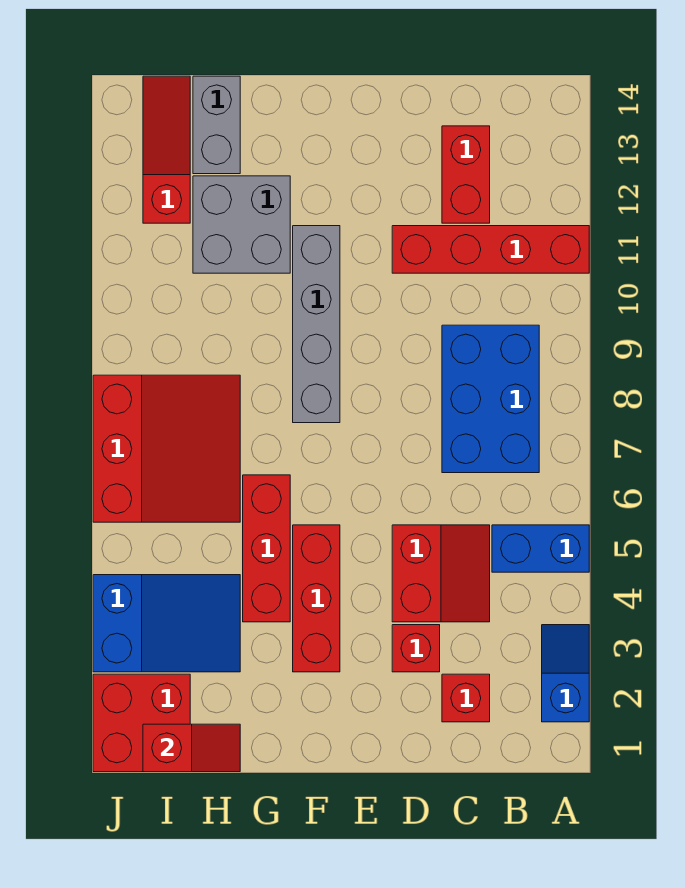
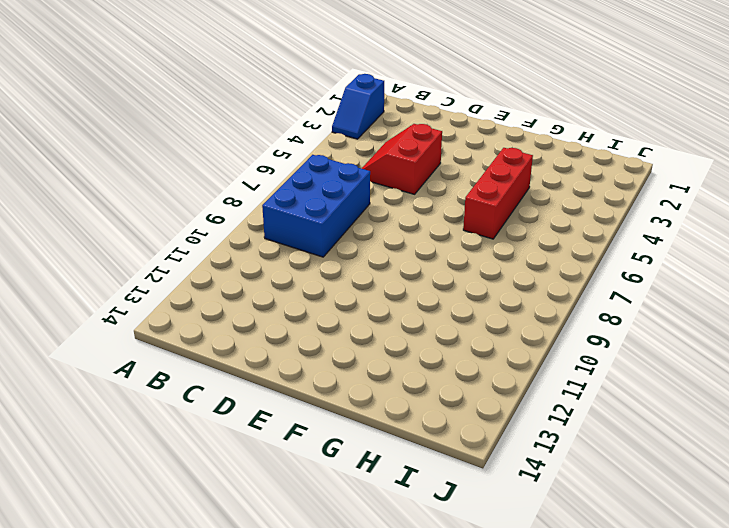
none -> blue 1x2 brick [492,525,589,572]
none -> red 1x4 brick [392,226,589,273]
none -> red 1x1 brick [442,674,490,722]

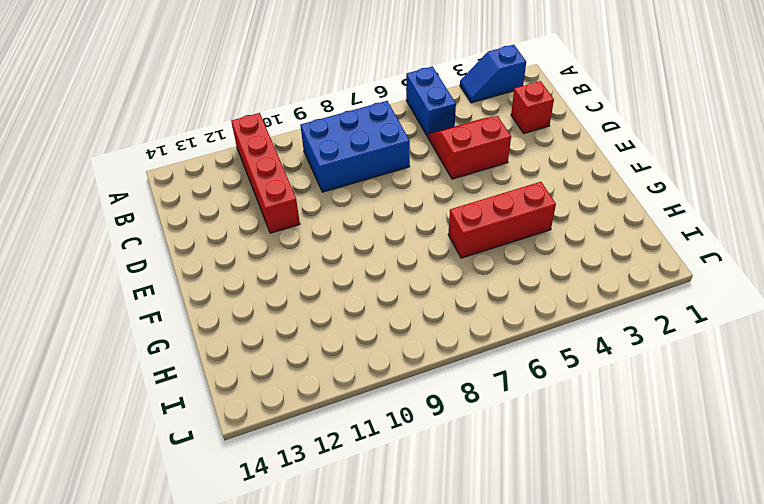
none -> red 1x2 brick [442,126,490,223]
none -> red 1x1 brick [392,625,440,672]
none -> red 1x3 brick [293,525,340,672]

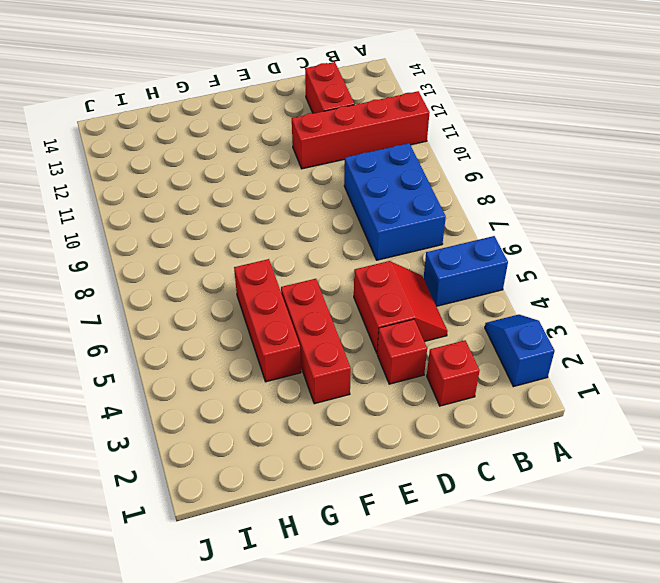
none -> grey 1x4 brick [293,226,340,423]
none -> grey 2x2 brick [193,176,290,273]
none -> blue 2x3 slope [93,575,240,672]

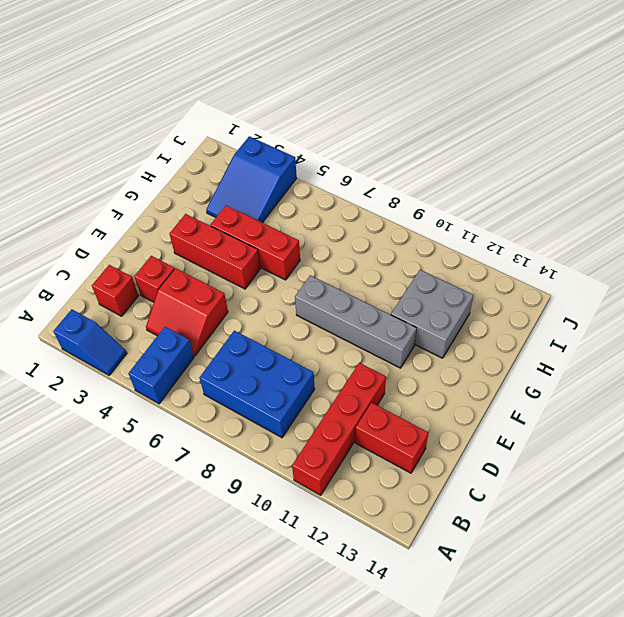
none -> red 3x3 slope [93,375,240,522]
none -> grey 1x2 brick [193,76,240,174]
none -> red 2x2 brick [93,674,190,772]

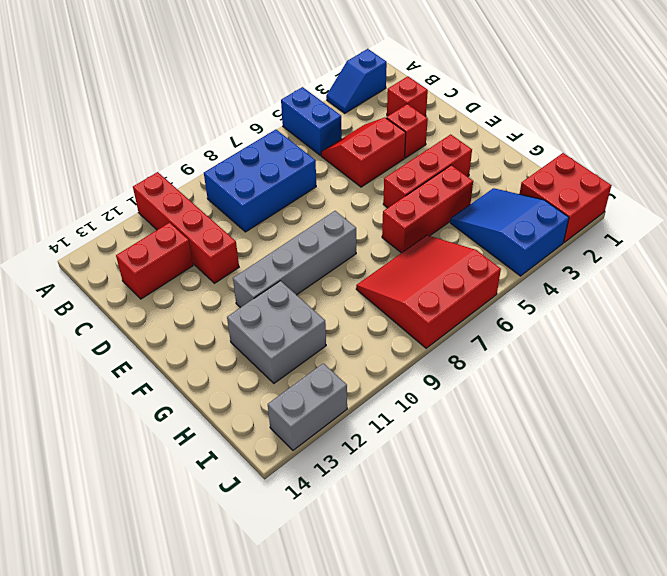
grey 1x2 brick [268,363,347,450] -> grey 1x2 brick moved to [193,76,240,174]
none -> red 1x3 slope [143,76,190,223]
none -> red 1x2 slope [143,724,240,772]

